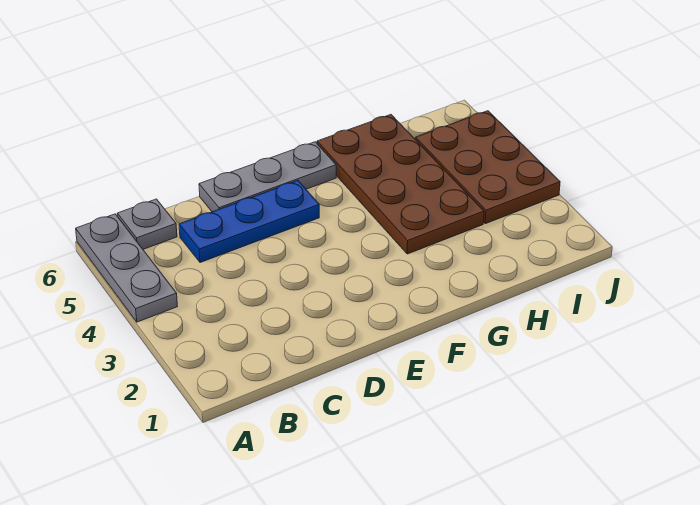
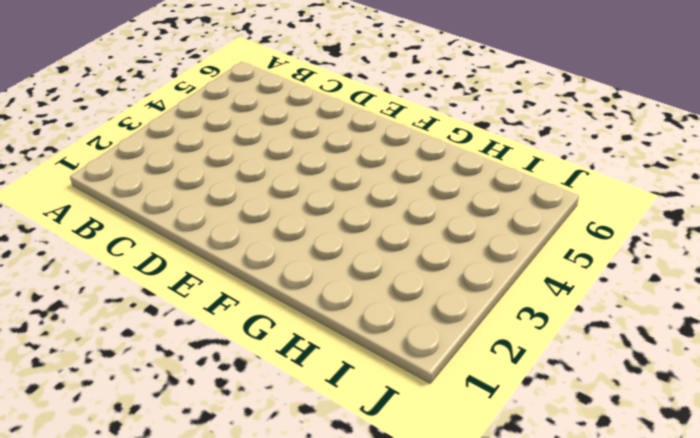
none -> grey 1x3 plate [76,214,178,322]
none -> grey 1x1 plate [117,199,177,249]

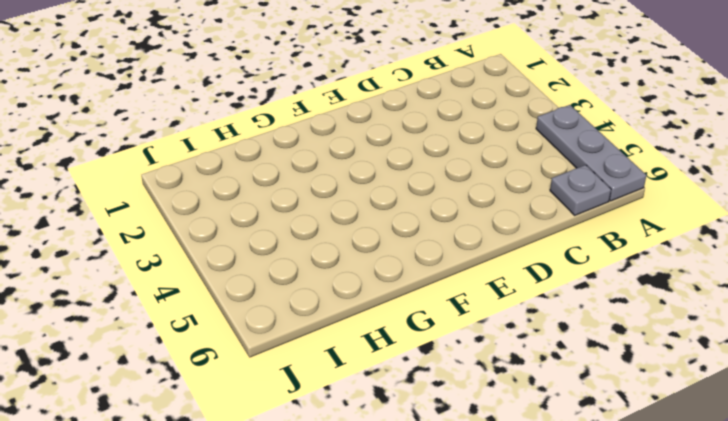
none -> blue 1x3 plate [179,181,319,263]
none -> grey 1x3 plate [199,142,336,212]

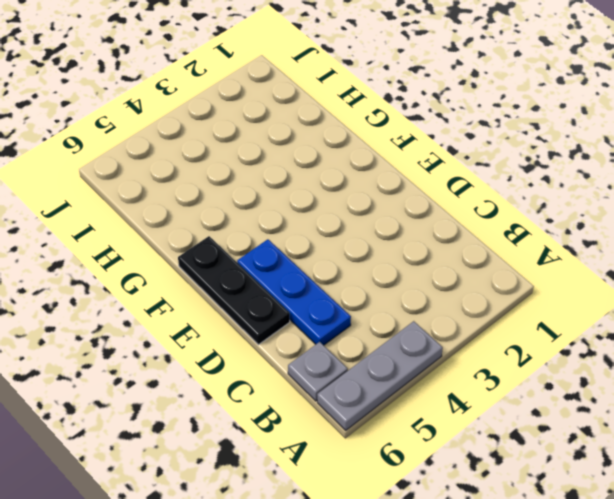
black 1x3 plate [178,236,290,345] -> grey 1x3 plate [199,142,336,212]
none -> brown 2x4 plate [317,115,484,254]
none -> brown 2x3 plate [416,111,560,224]

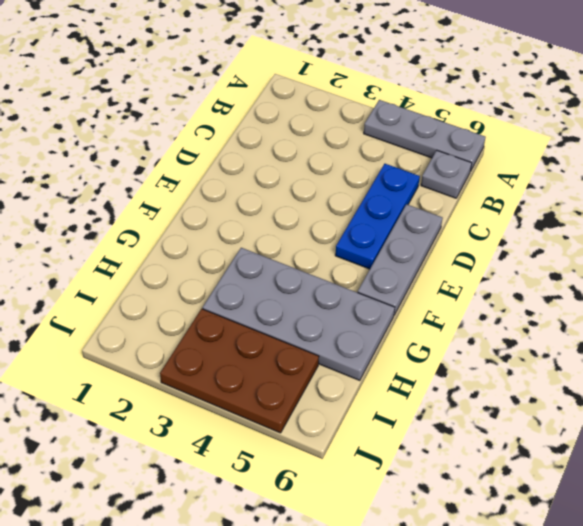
grey 2x4 plate [203,248,395,381] -> brown 2x4 plate [317,115,484,254]

